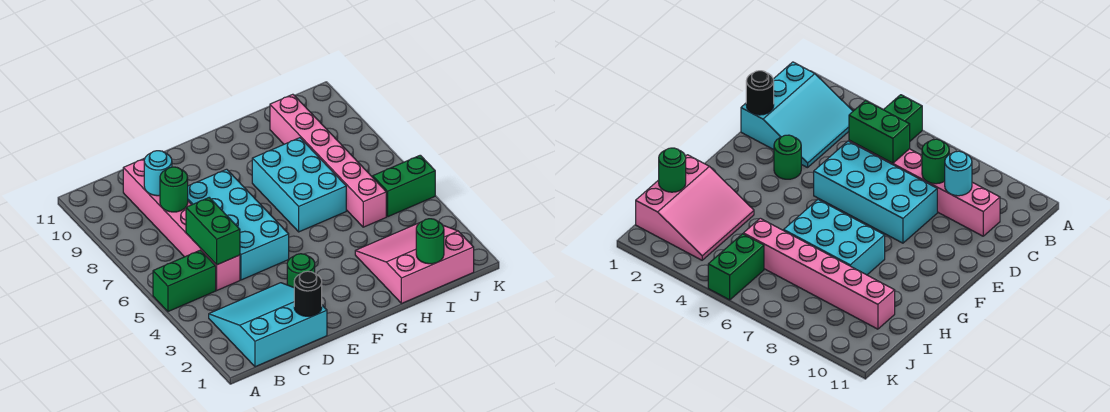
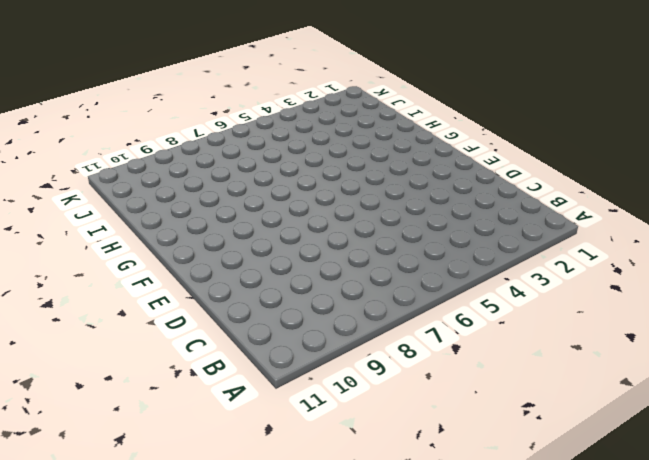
none -> green 1x2 brick [153,250,216,311]
none -> cyan 3x3 slope [209,283,327,367]
none -> pink 1x6 brick [123,158,240,290]

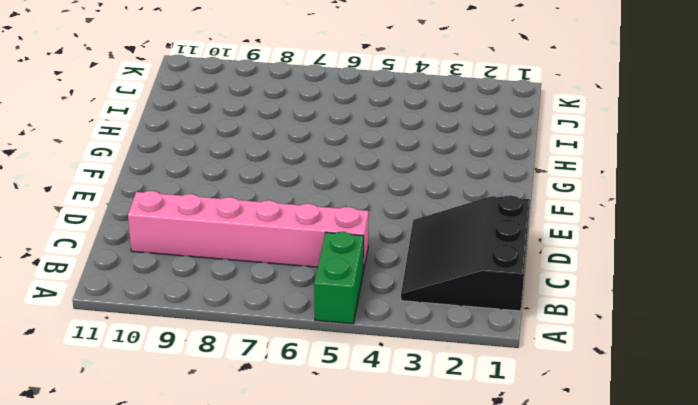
black 3x3 slope [401,195,530,311] -> cyan 3x3 slope [209,283,327,367]
none -> cyan 2x4 brick [188,169,289,280]
none -> green 1x1 round brick [287,254,315,287]
none -> cyan 2x3 brick [252,138,346,232]

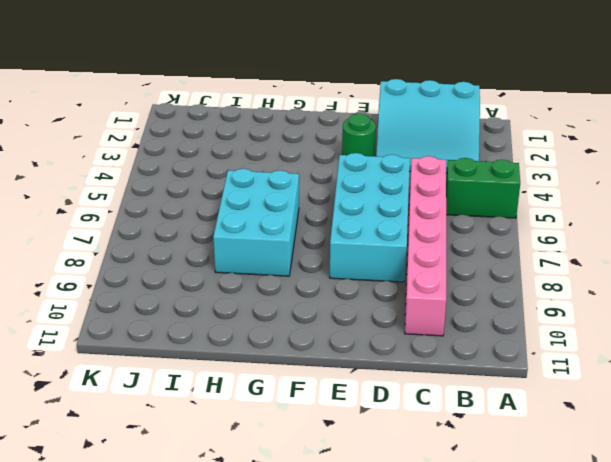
none -> pink 3x3 slope [355,223,474,303]
none -> pink 1x6 brick [270,94,386,227]
none -> green 1x2 brick [373,155,435,217]

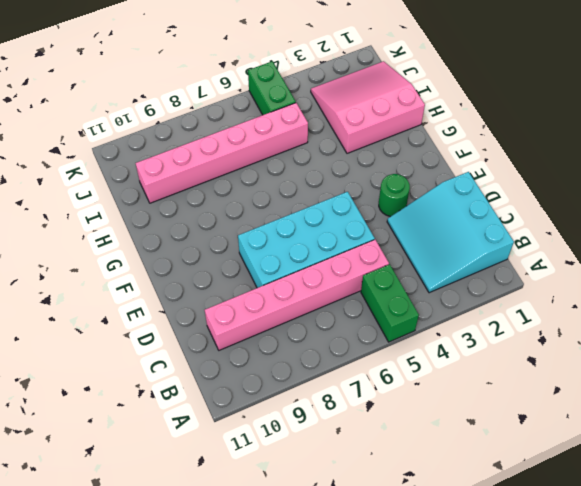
pink 3x3 slope [311,61,425,153] -> pink 3x3 slope turned to [355,223,474,303]
none -> cyan 2x3 brick [252,138,346,232]
none -> green 1x2 brick [186,198,240,265]
none -> green 1x1 round brick [160,167,188,212]

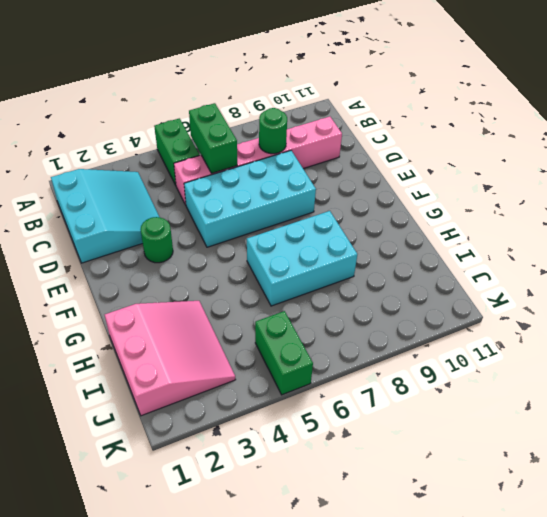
green 1x2 brick [189,103,237,173] -> green 1x2 brick turned to [186,198,240,265]
none -> pink 1x6 brick [270,94,386,227]
none -> cyan 1x1 round brick [144,151,172,196]
none -> black 1x1 round brick [294,271,322,316]

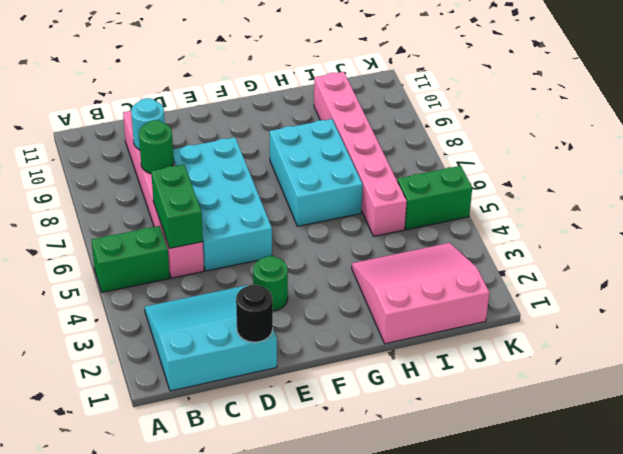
none -> green 1x1 round brick [416,219,444,264]

